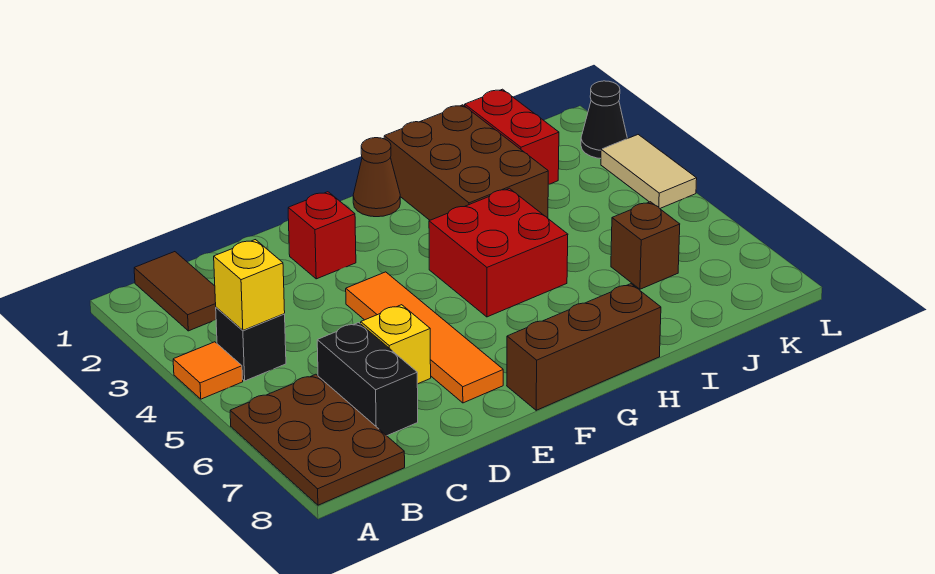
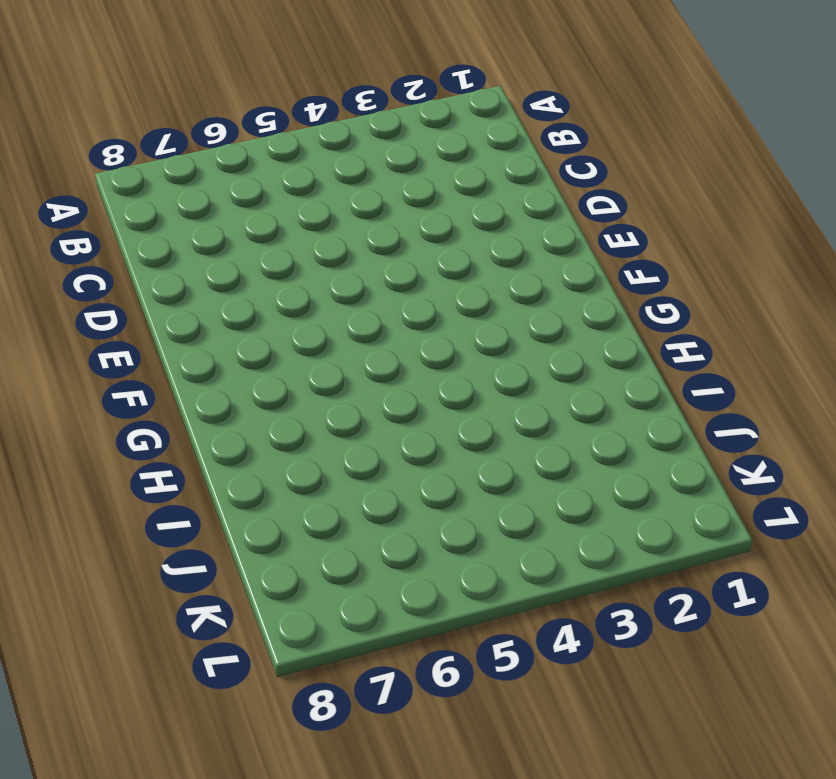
none -> orange 1x1 tile [173,342,243,399]
none -> brown 2x3 plate [230,374,405,505]
none -> brown 1x2 tile [134,252,216,331]

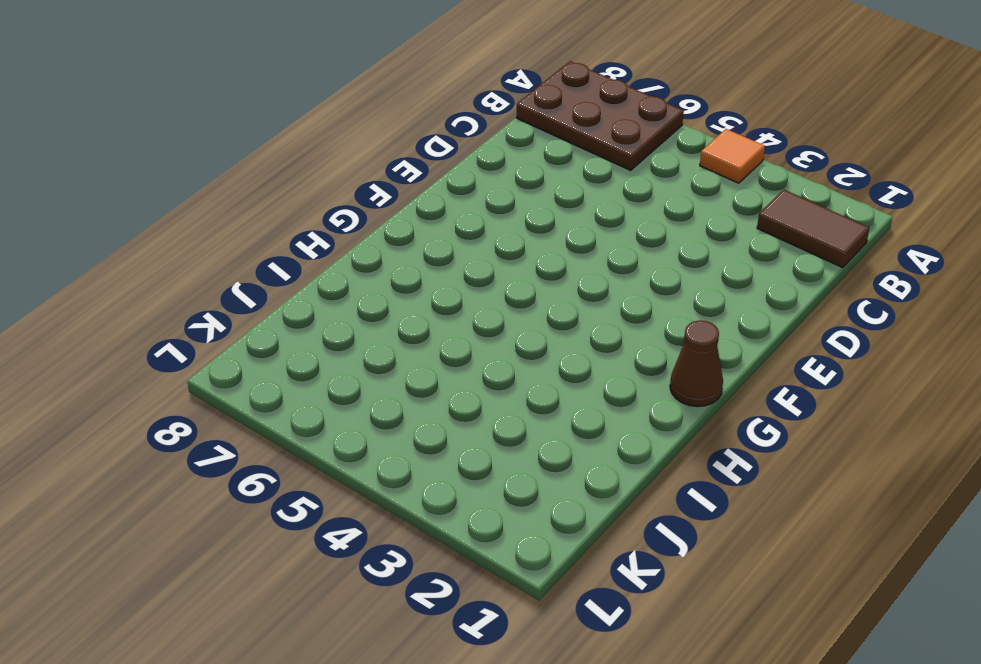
none -> black 1x1 brick [216,307,286,381]
none -> black 1x2 brick [317,323,418,436]
none -> yellow 1x1 brick [361,305,431,384]

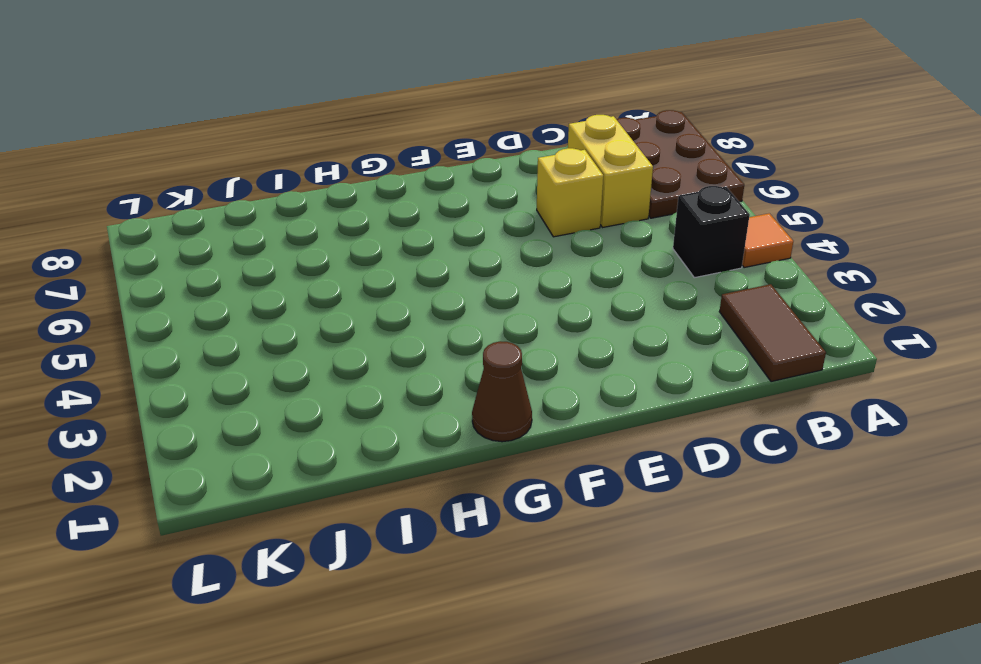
yellow 1x2 brick [568,115,653,228] -> black 1x2 brick [317,323,418,436]
none -> red 1x1 brick [288,192,356,279]
none -> orange 1x4 tile [346,272,503,403]
none -> brown 1x3 brick [507,284,661,410]

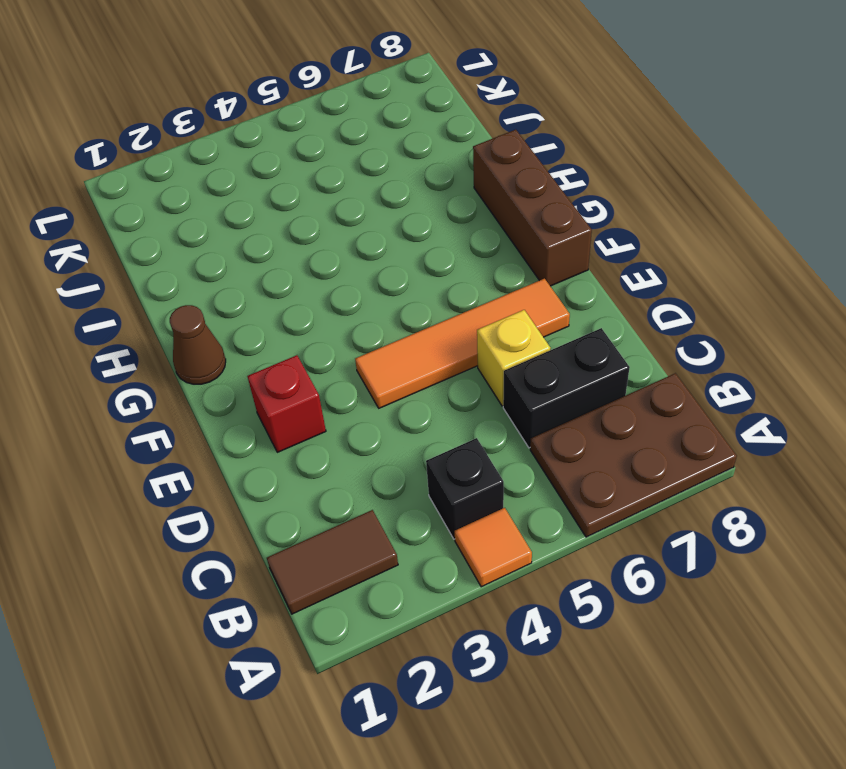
none -> red 2x2 brick [429,188,568,317]
none -> brown 2x3 brick [384,105,548,220]
none -> red 1x2 brick [465,89,559,185]

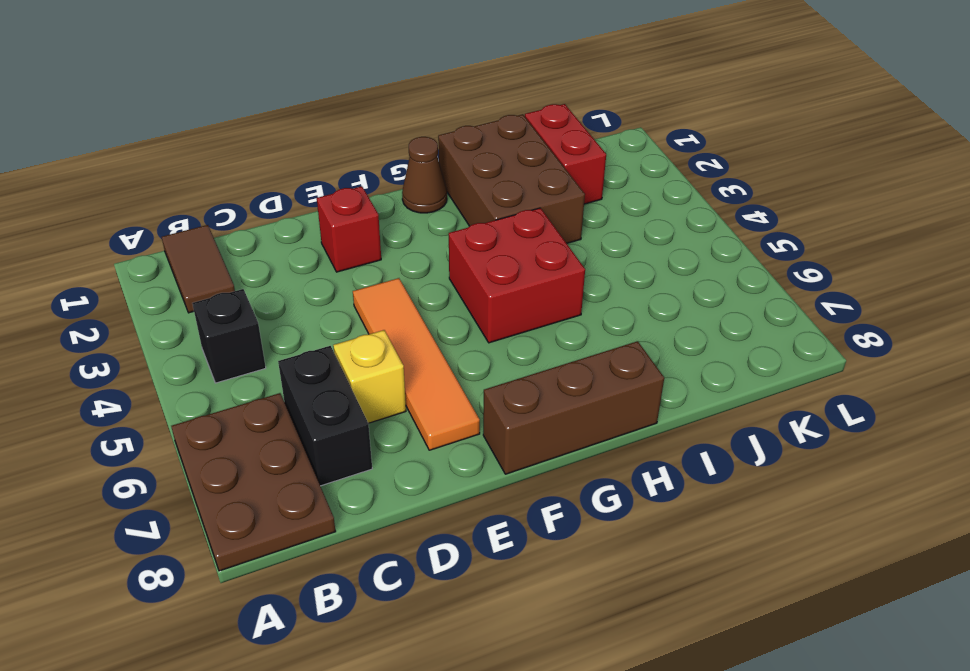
none -> orange 1x1 tile [173,342,243,399]
none -> brown 1x1 brick [611,202,680,289]
none -> black 1x1 cone [581,81,627,158]

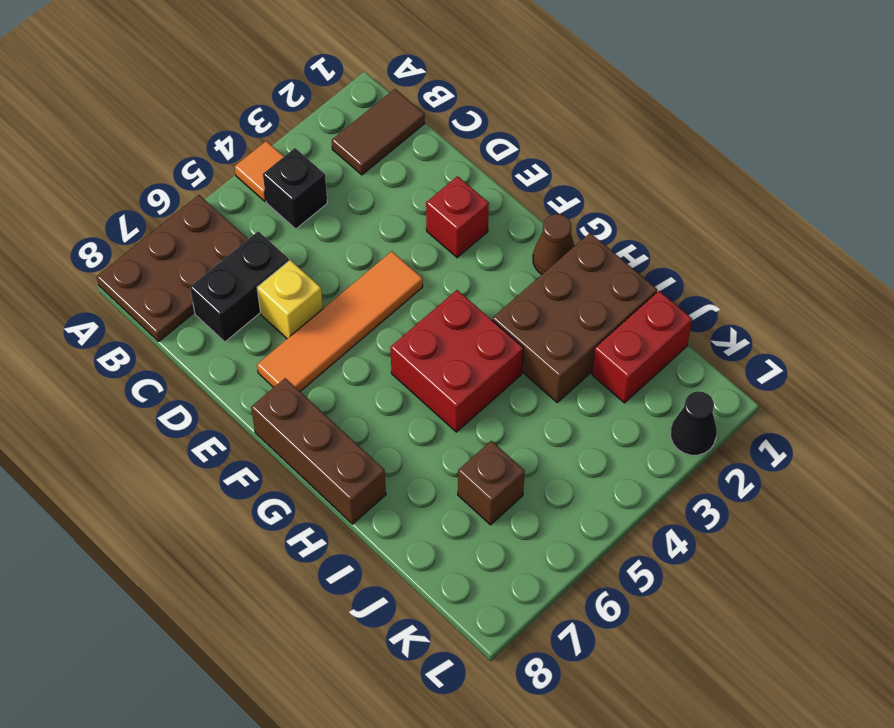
none -> tan 1x2 tile [601,135,697,208]
none -> yellow 1x1 brick [214,240,285,330]

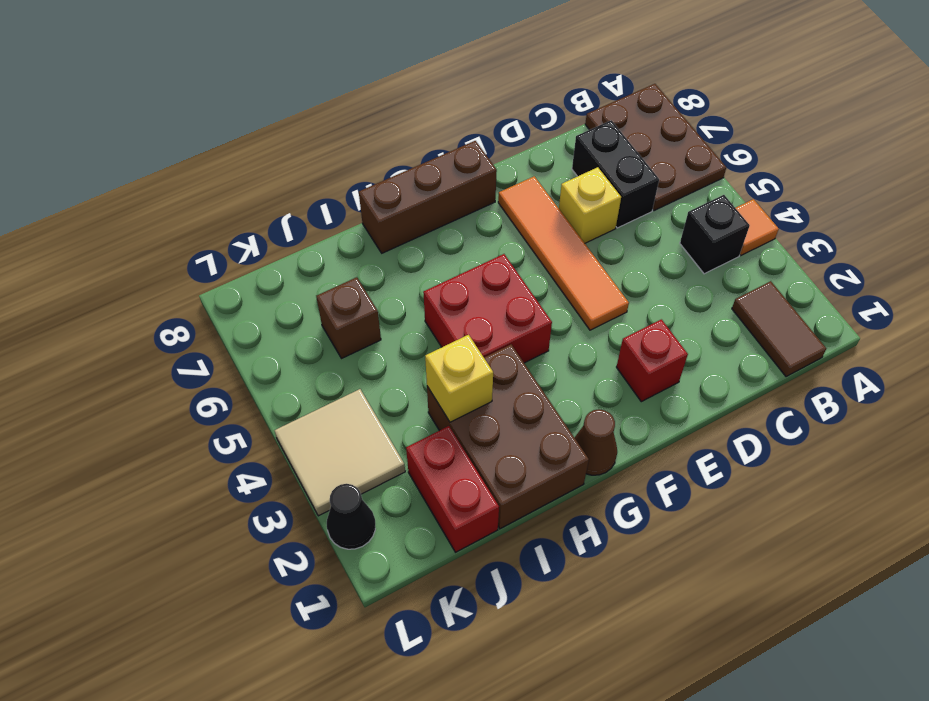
yellow 1x1 brick [425,335,493,422] -> yellow 1x1 brick moved to [214,240,285,330]
tan 2x2 tile [274,389,405,516] -> tan 1x2 tile [601,135,697,208]

